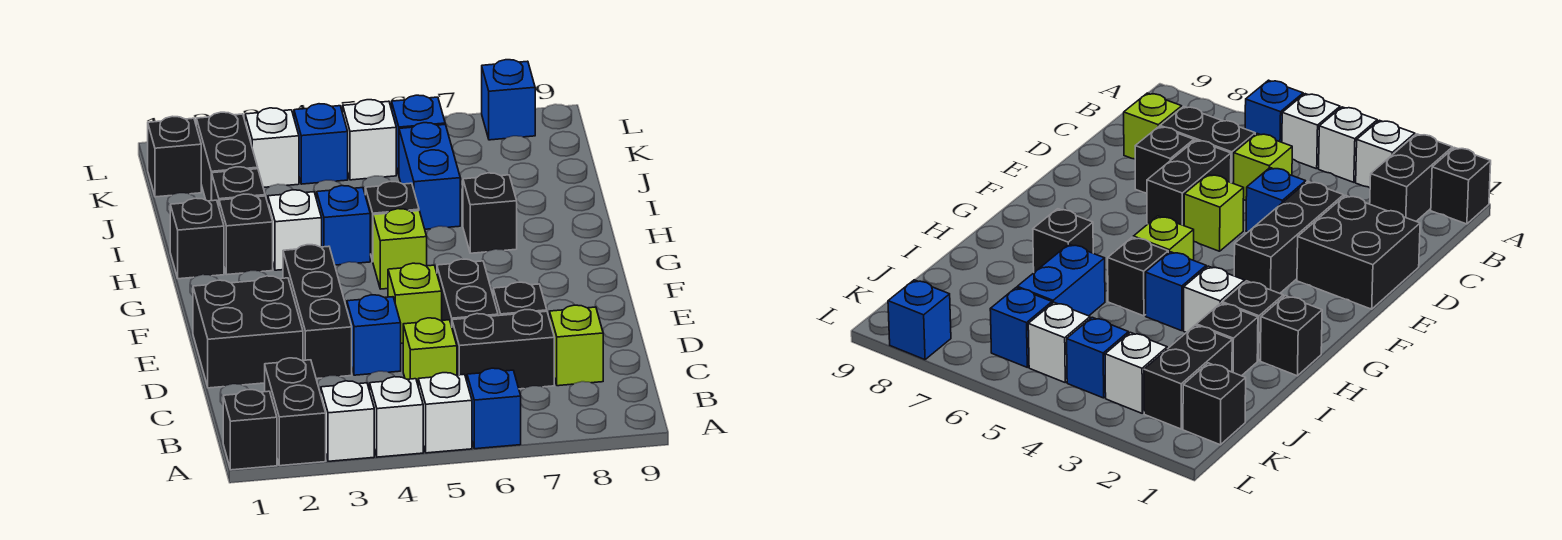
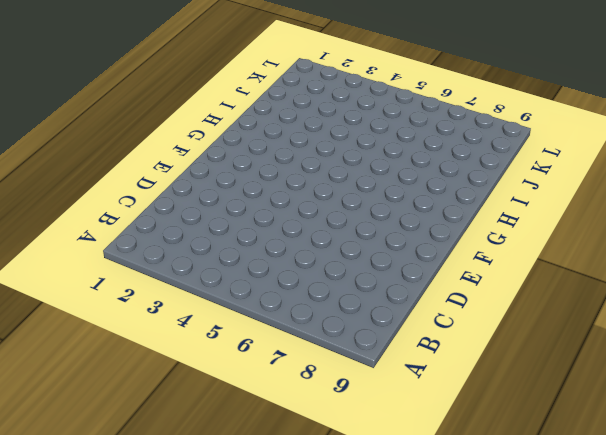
none -> black 1x1 brick [223,390,277,470]
none -> black 1x2 brick [265,358,326,466]
none -> white 1x1 brick [321,381,374,461]
none -> white 1x1 brick [370,377,423,457]

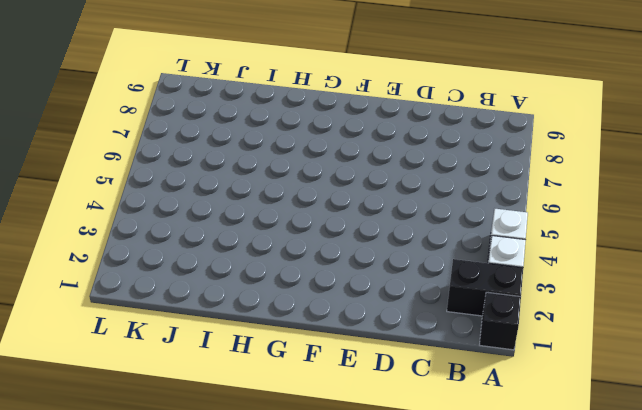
none -> white 1x1 brick [418,373,472,453]
none -> blue 1x1 brick [467,368,521,449]
none -> lime 1x1 brick [403,318,457,384]
none -> black 1x2 brick [452,310,554,389]

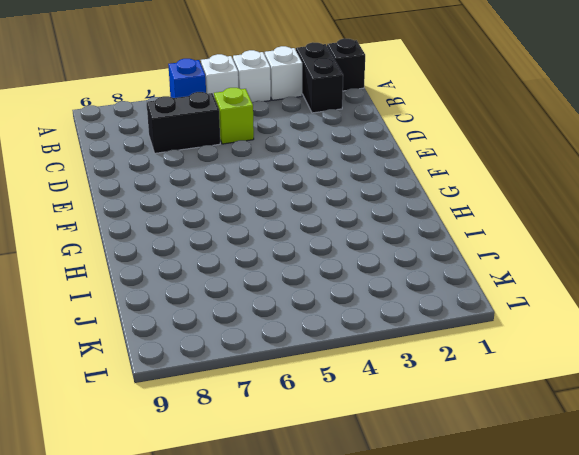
none -> lime 1x1 brick [550,305,603,386]
none -> black 2x2 brick [193,276,303,388]
none -> black 1x3 brick [283,245,352,379]
none -> blue 1x1 brick [347,295,401,375]

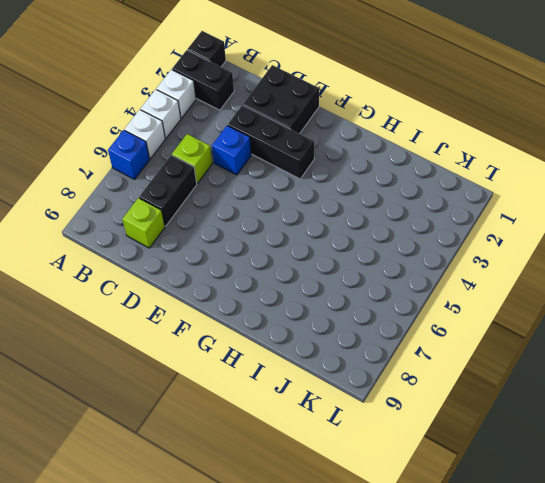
none -> black 1x2 brick [437,259,498,326]
none -> black 1x1 brick [493,282,547,316]
none -> lime 1x1 brick [388,263,442,343]
none -> lime 1x1 brick [373,209,427,289]

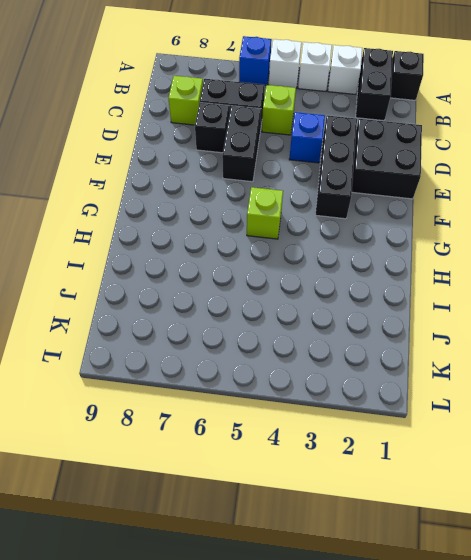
none -> lime 1x1 brick [388,263,442,343]
none -> black 1x1 brick [170,198,224,279]
none -> black 1x1 brick [219,194,273,274]
none -> white 1x1 brick [268,190,322,270]

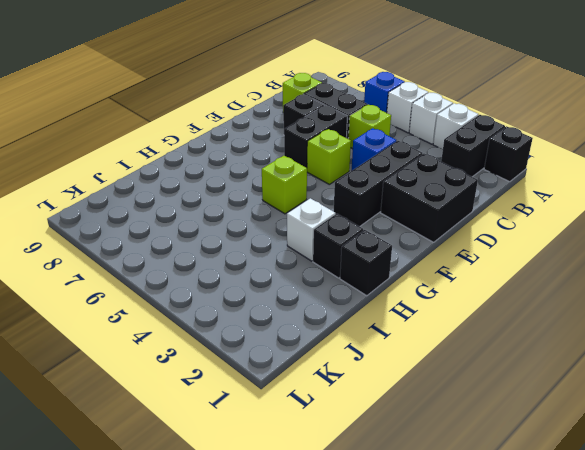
none -> blue 1x1 brick [317,186,370,265]
none -> black 1x1 brick [365,181,419,261]
none -> black 1x1 brick [463,173,517,253]
none -> black 1x1 brick [212,167,265,206]

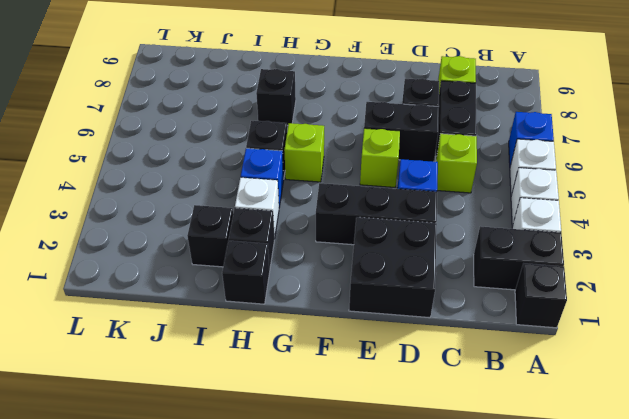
none -> blue 1x2 brick [399,123,460,229]
none -> black 1x2 brick [196,112,258,201]
none -> black 1x1 brick [148,116,201,197]
none -> white 1x1 brick [245,108,299,188]

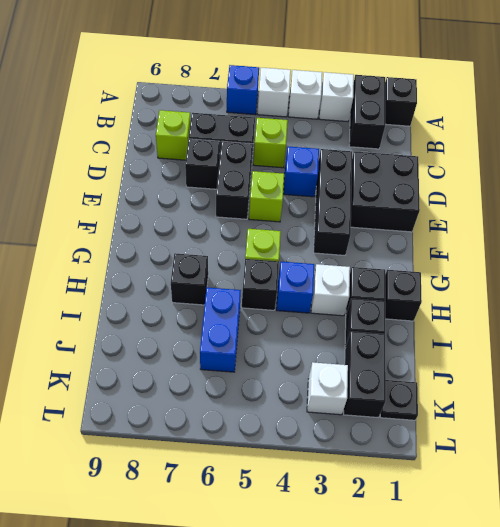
black 1x1 plate [380,380,418,420] -> black 1x1 brick [148,116,201,197]
none -> blue 1x1 brick [294,104,348,184]
none -> white 1x1 brick [343,100,396,180]
none -> blue 1x1 brick [392,95,445,174]
none -> blue 1x1 brick [482,60,535,140]

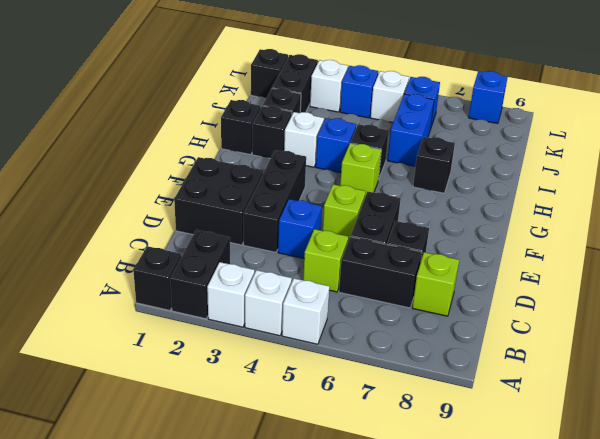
none -> blue 1x1 brick [467,368,521,449]

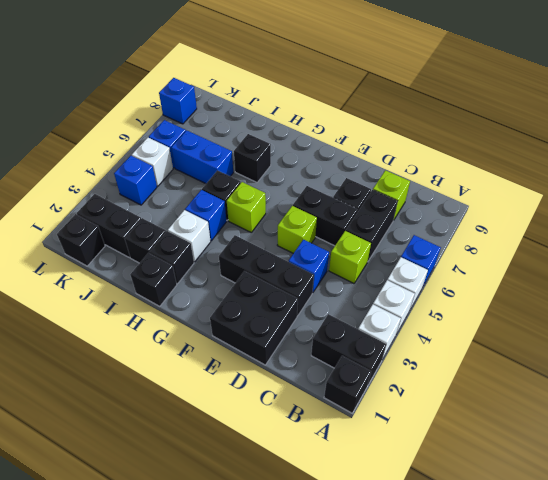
none -> white 1x1 brick [245,108,299,188]

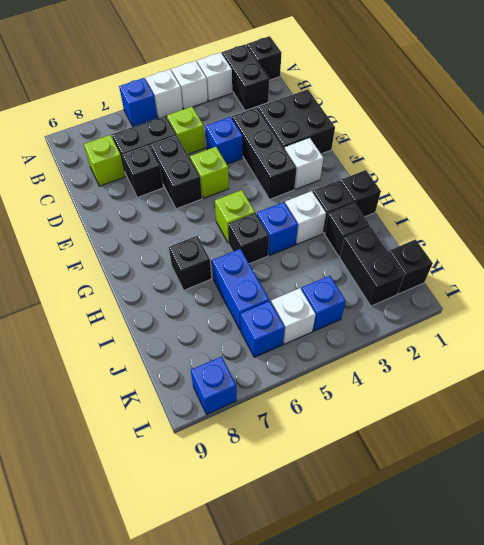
white 1x1 brick [285,138,323,189] -> white 1x1 brick moved to [245,108,299,188]

